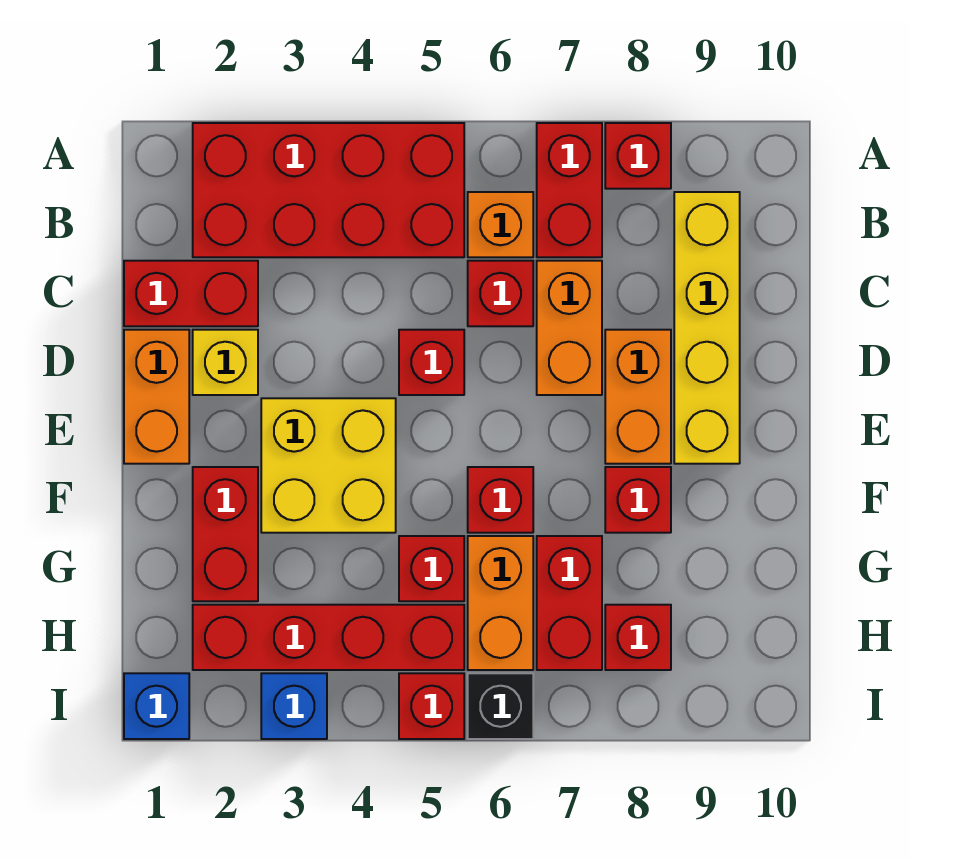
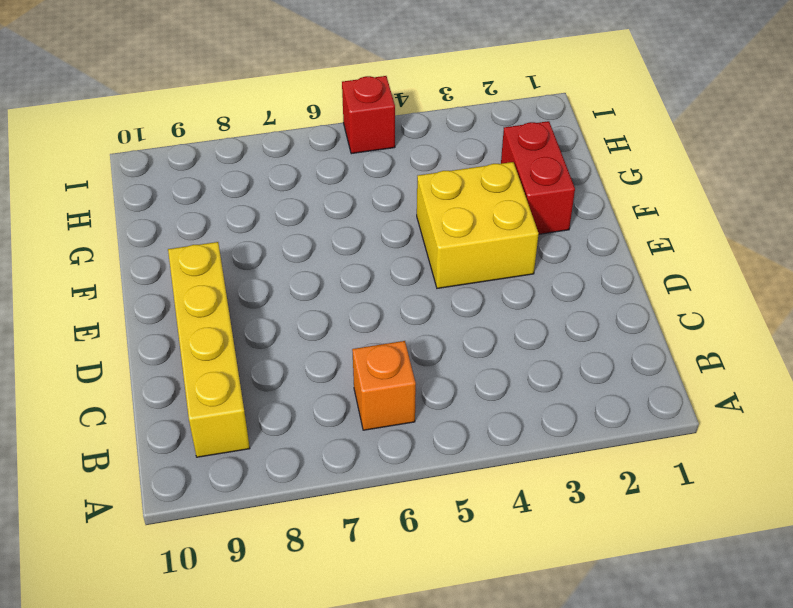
none -> red 2x4 brick [193,123,464,257]
none -> red 1x2 brick [537,123,602,257]
none -> red 1x1 brick [605,123,671,189]

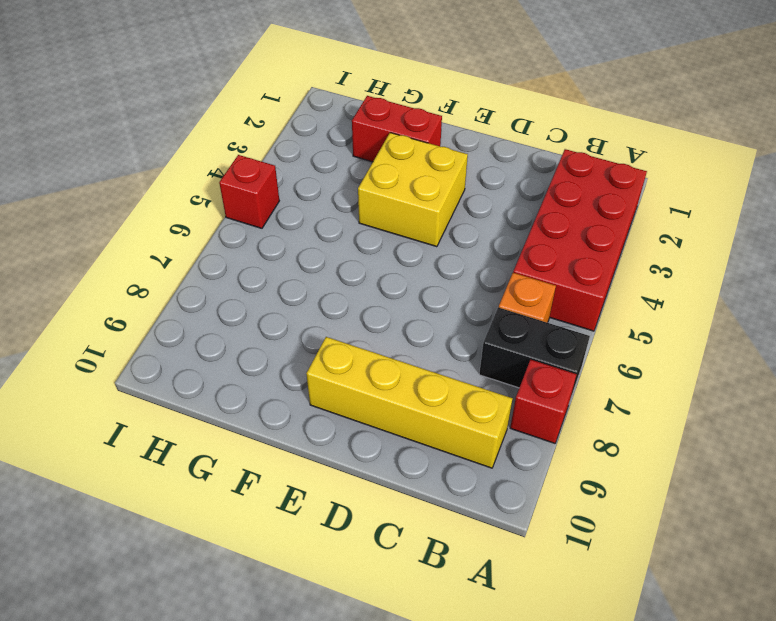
black 1x2 brick [479,307,590,399] -> red 1x2 brick [537,123,602,257]
none -> red 1x2 brick [124,261,258,326]
none -> red 1x1 brick [468,261,533,326]
none -> orange 1x2 brick [537,261,602,395]

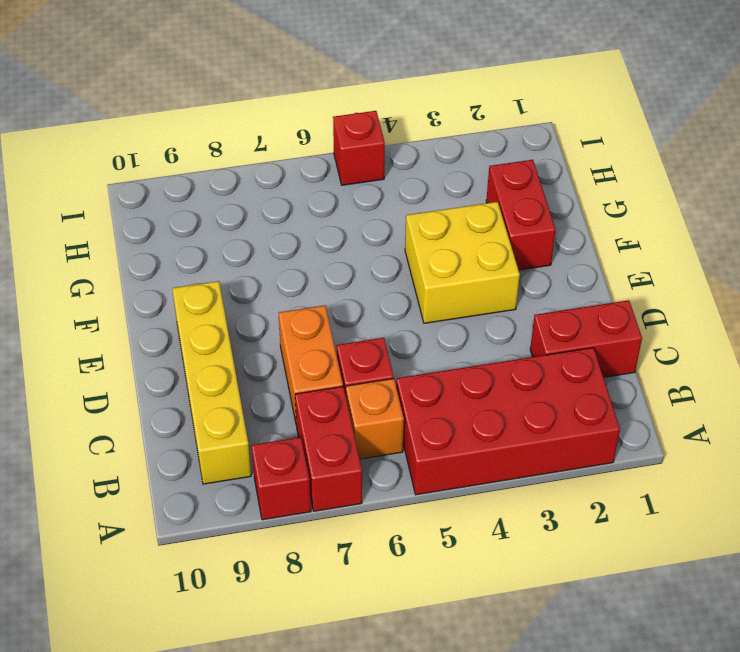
none -> orange 1x2 brick [124,330,189,464]
none -> yellow 1x1 brick [193,330,258,395]
none -> red 1x1 brick [399,330,464,395]

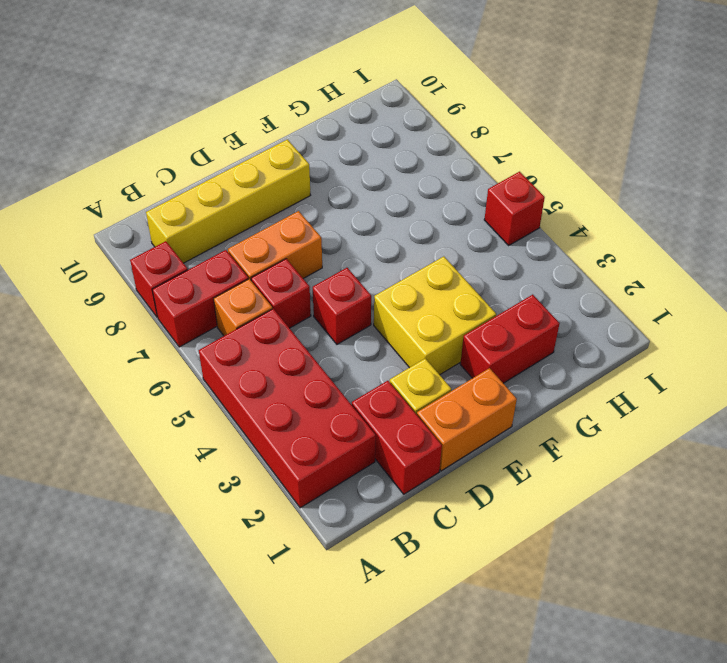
none -> orange 1x2 brick [605,330,671,464]
none -> red 1x1 brick [468,467,533,533]
none -> red 1x1 brick [605,467,671,533]

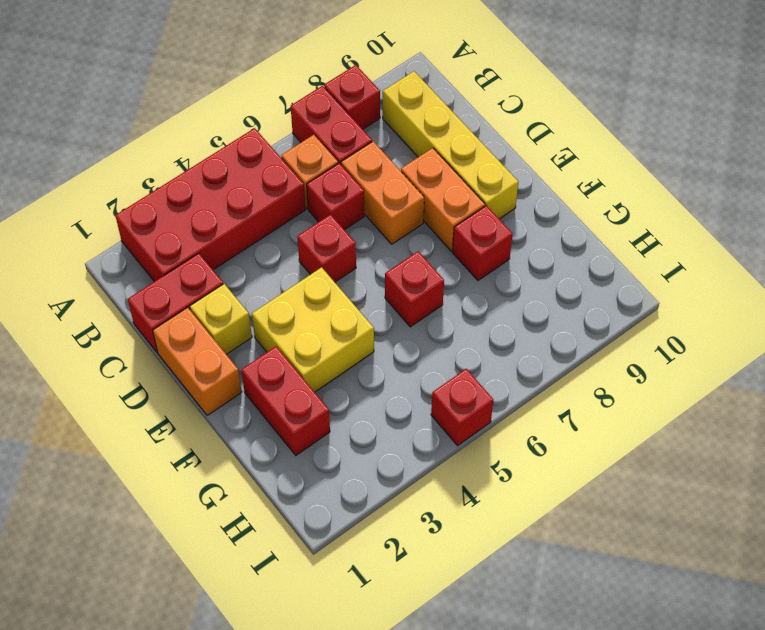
none -> red 1x1 brick [399,536,464,601]
none -> orange 1x2 brick [468,536,533,670]
none -> red 1x2 brick [537,536,602,670]

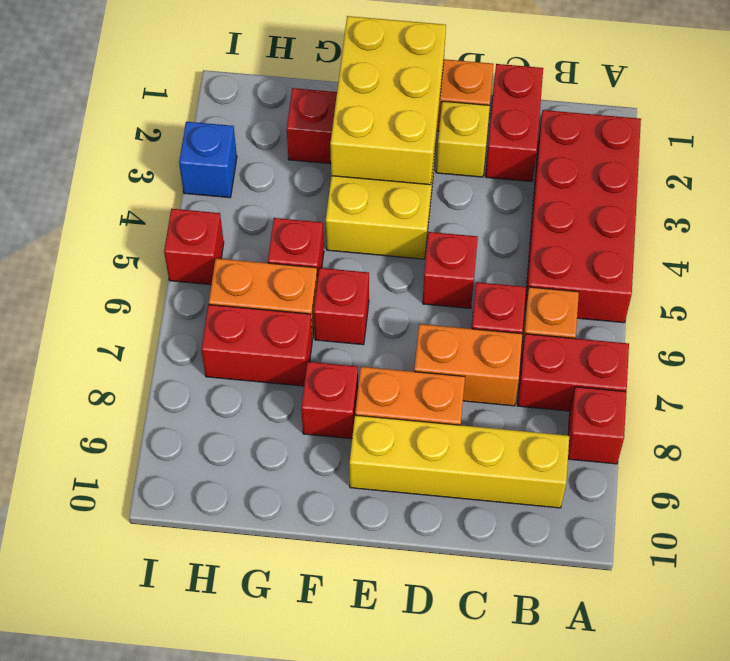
yellow 2x3 brick [330,16,446,185] -> none
none -> red 1x4 brick [193,605,464,670]
none -> red 1x1 brick [605,605,671,670]
none -> blue 1x1 brick [124,673,189,739]

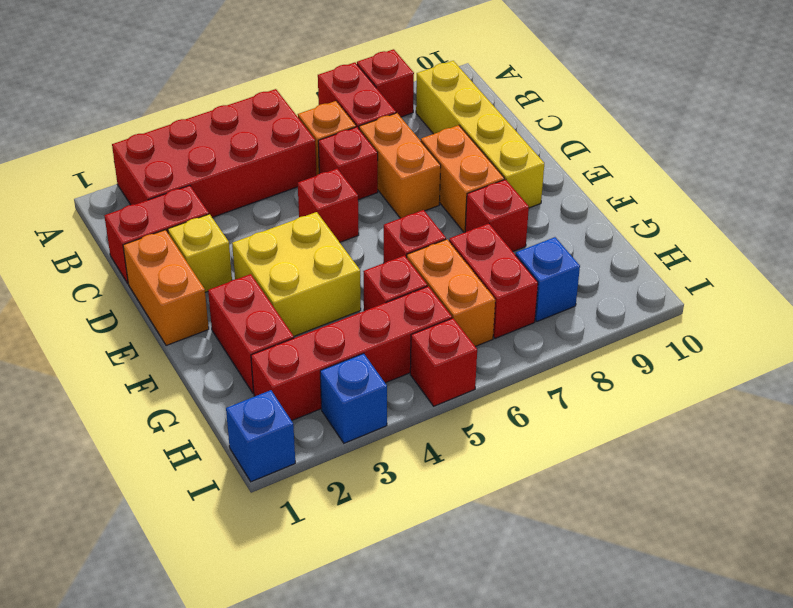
blue 1x1 brick [516,237,580,321] -> red 1x1 brick [605,605,671,670]
none -> black 1x1 brick [468,673,533,739]

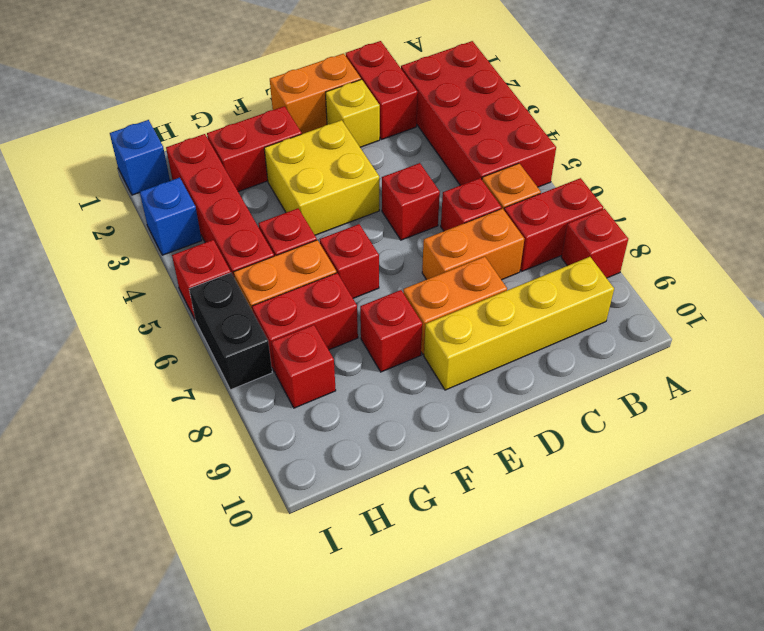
black 1x2 brick [189,273,272,390] -> black 1x1 brick [468,673,533,739]

